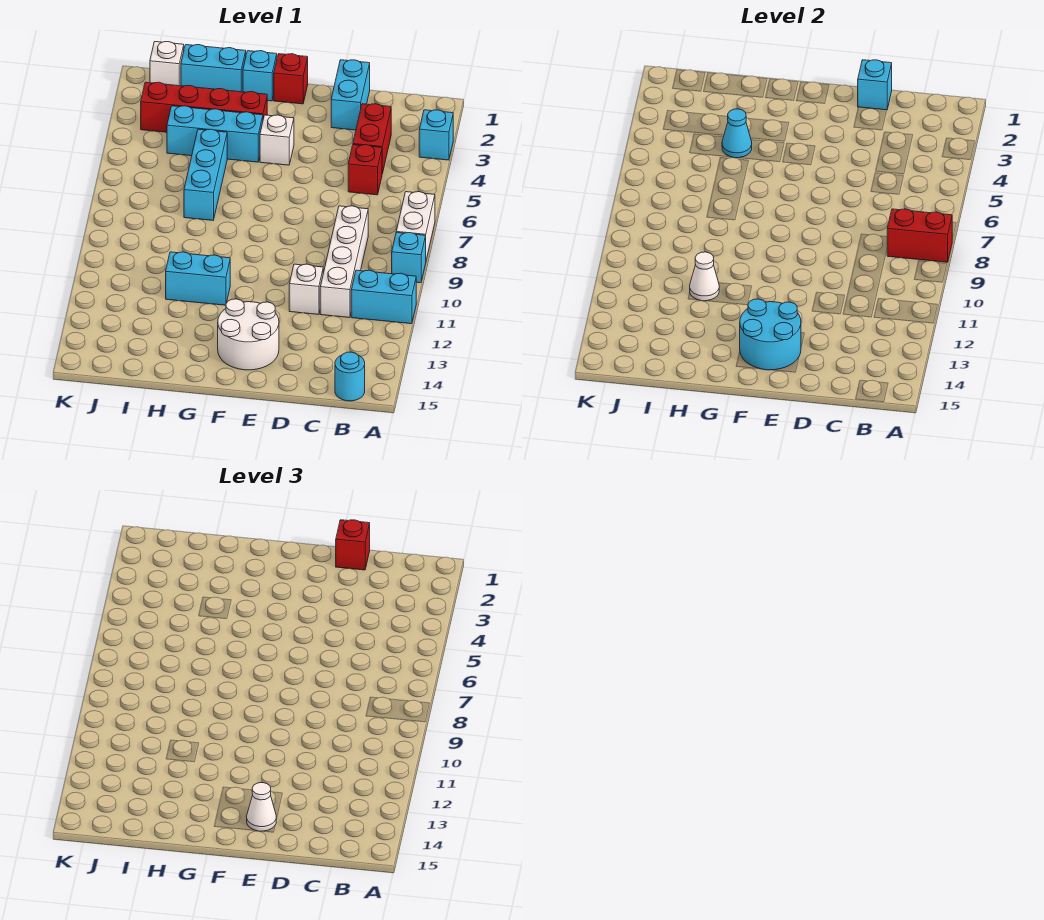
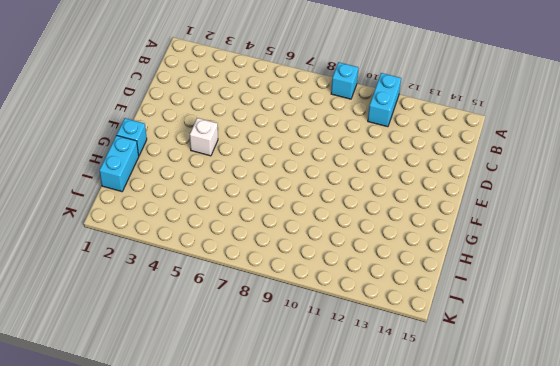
none -> cyan 1x1 brick [419,110,453,160]
none -> white 1x2 brick [396,192,435,259]
none -> cyan 1x1 round brick [335,352,365,401]

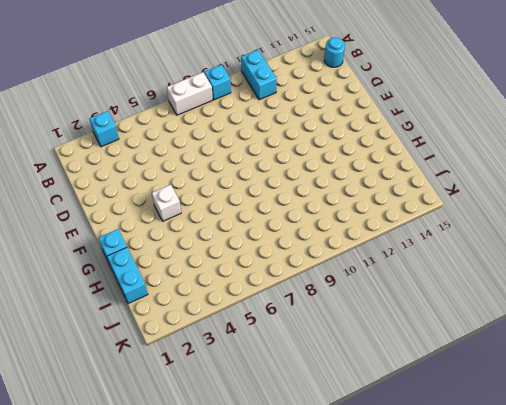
none -> red 1x2 brick [353,104,391,174]
none -> red 1x1 brick [348,145,382,195]
none -> white 1x4 brick [320,206,368,318]

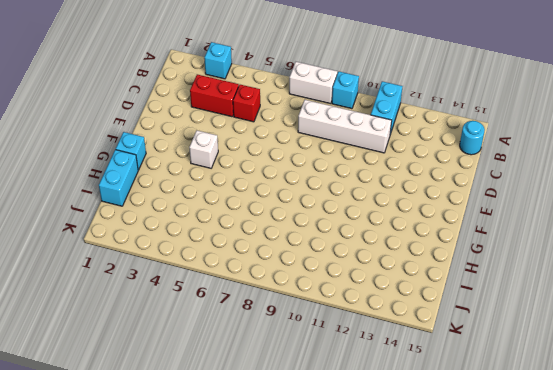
none -> cyan 1x2 brick [331,60,370,130]
none -> white 1x1 brick [289,264,323,314]
none -> white 2x2 round brick [218,299,279,370]

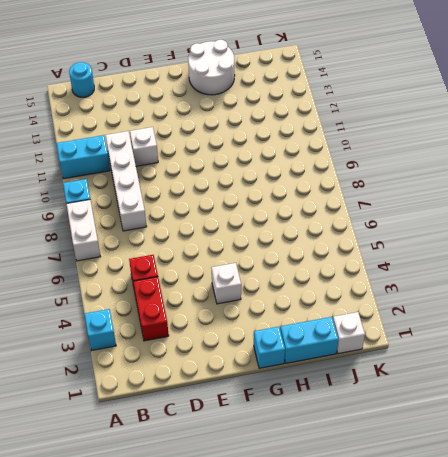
white 2x2 round brick [188,40,235,95] -> white 2x2 round brick moved to [218,299,279,370]
none -> cyan 1x2 brick [331,60,370,130]
none -> red 1x1 brick [274,54,308,104]
none -> red 1x4 brick [141,82,267,132]

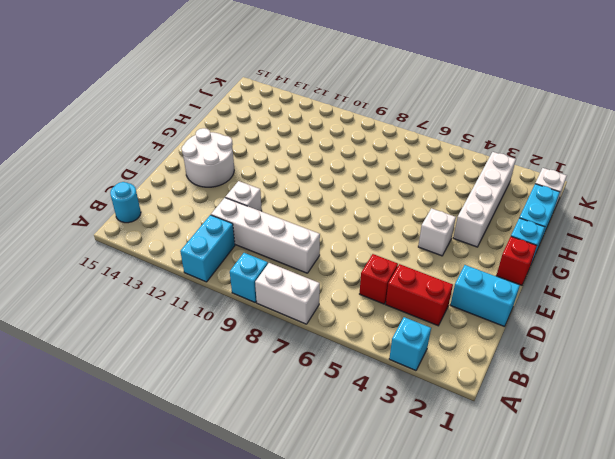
white 1x4 brick [453,152,516,247] -> red 1x4 brick [141,82,267,132]
none -> cyan 1x3 brick [167,106,263,162]
none -> cyan 1x2 brick [166,252,230,305]
none -> cyan 1x3 brick [184,129,227,220]

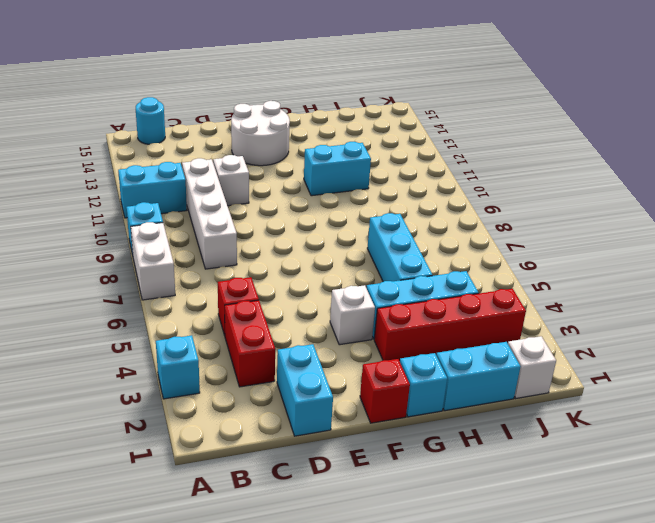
none -> red 1x2 brick [887,209,952,262]
none -> cyan 1x1 brick [858,60,892,110]
none -> cyan 2x2 round brick [740,299,801,370]

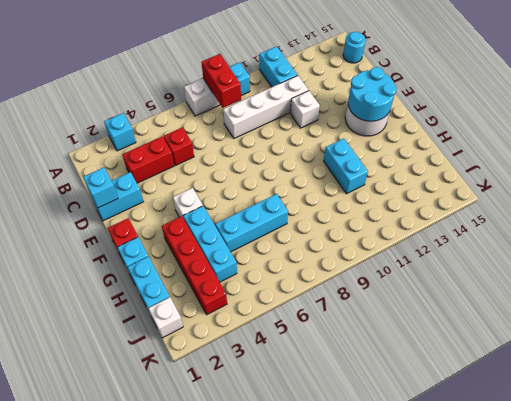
none -> cyan 1x1 cone [722,109,752,158]
none -> white 1x1 cone [690,252,719,301]
none -> red 1x1 brick [336,520,370,570]

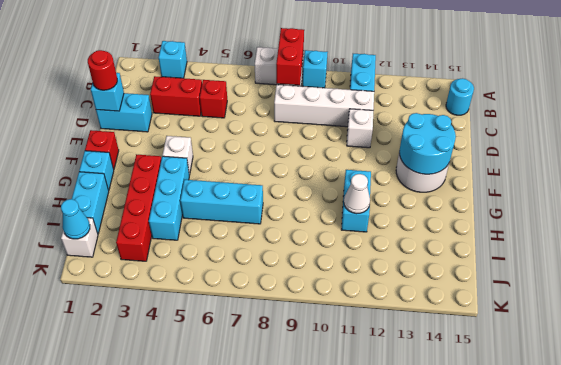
red 1x1 round brick [88,50,117,90] -> red 1x1 brick [336,520,370,570]
cyan 1x1 cone [61,199,90,239] -> cyan 1x1 cone moved to [722,109,752,158]
none -> white 1x1 cone [247,783,276,831]

